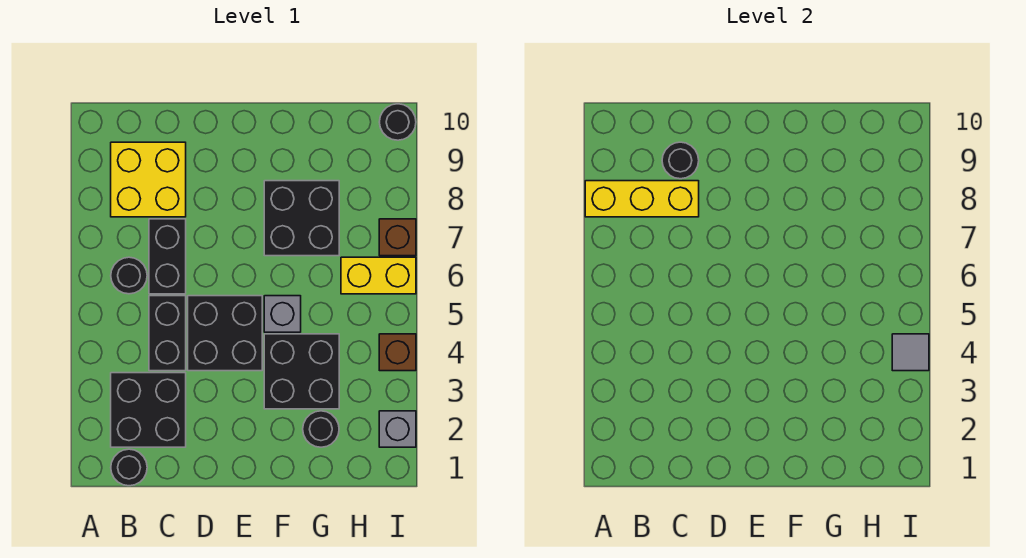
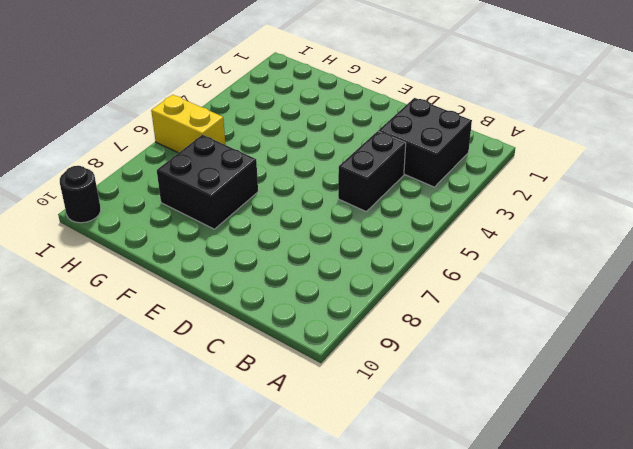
none -> black 1x1 round brick [111,449,147,486]
none -> black 1x1 round brick [111,257,147,294]
none -> yellow 2x2 brick [111,142,186,217]

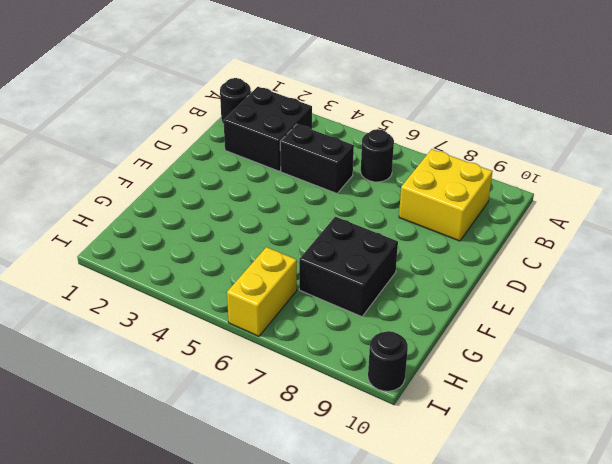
none -> black 1x2 brick [149,219,186,294]
none -> black 2x2 brick [188,296,262,371]
none -> black 2x2 brick [264,334,339,409]

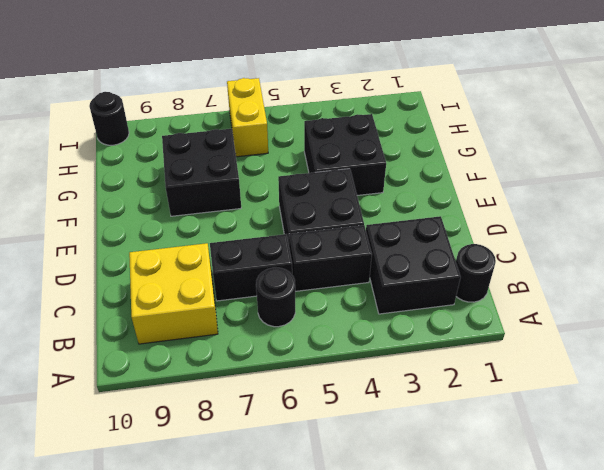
none -> grey 1x1 brick [264,296,301,332]
none -> black 1x1 round brick [303,411,339,447]
none -> grey 1x1 brick [379,411,416,447]

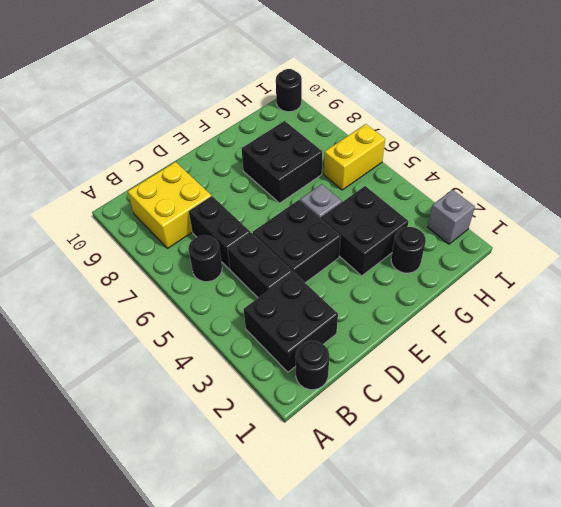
none -> brown 1x1 brick [379,334,416,371]
none -> brown 1x1 brick [379,219,416,256]
none -> yellow 1x3 brick [585,181,699,217]

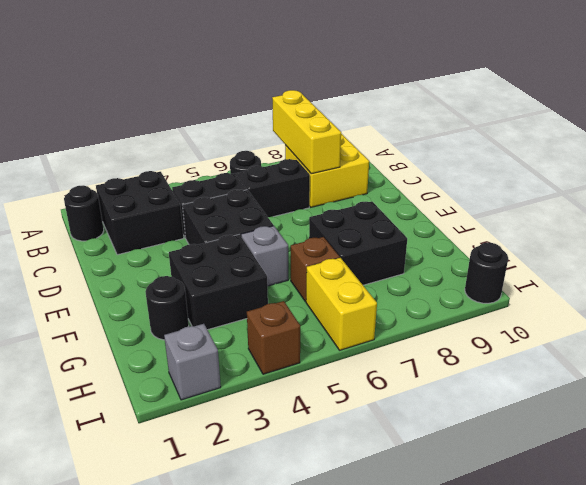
brown 1x1 brick [291,237,340,302] -> brown 1x1 brick moved to [379,219,416,256]
none -> black 1x1 round brick [662,142,699,179]
none -> grey 1x1 tile [892,334,929,371]

